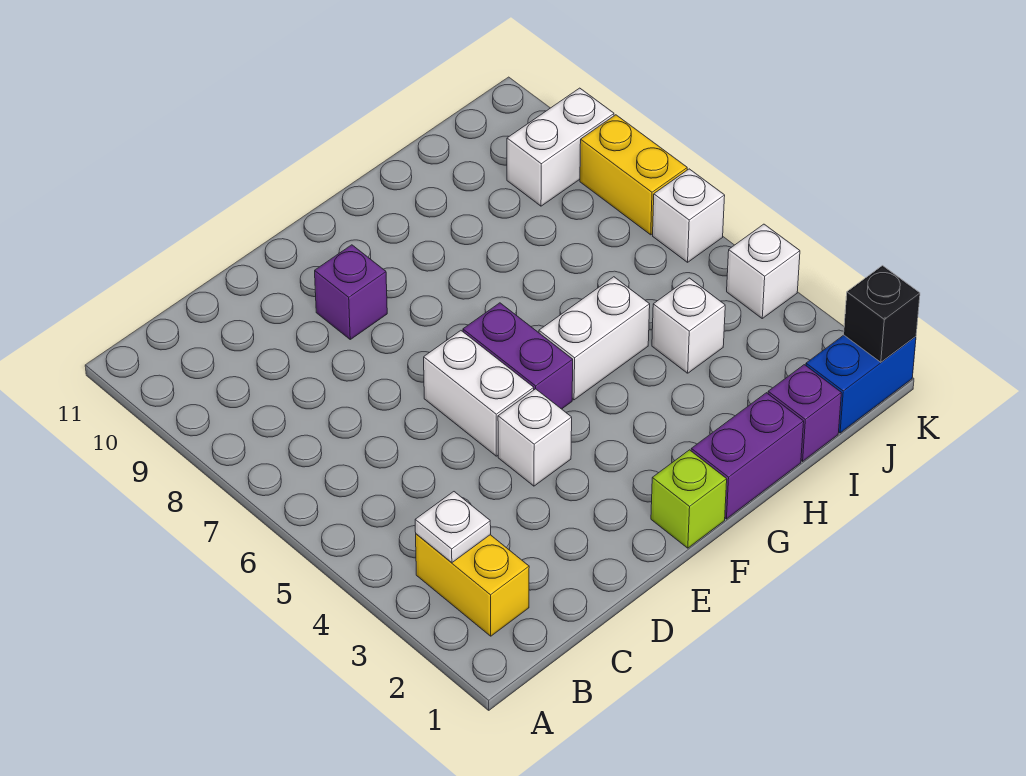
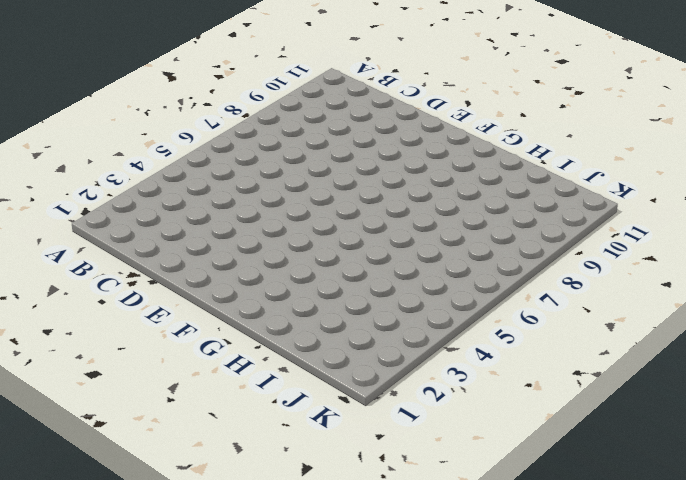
none -> yellow 1x2 brick [416,534,529,636]
none -> white 1x1 brick [498,389,572,486]
none -> white 1x2 brick [424,331,534,456]

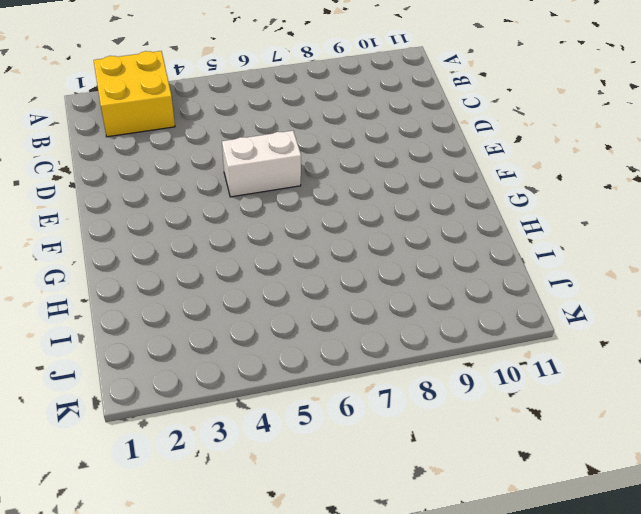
yellow 2x2 brick [94,51,175,137] -> yellow 1x2 brick [416,534,529,636]
none -> white 1x1 brick [498,389,572,486]
none -> purple 1x1 brick [315,245,387,339]
none -> lime 1x1 brick [651,450,727,548]

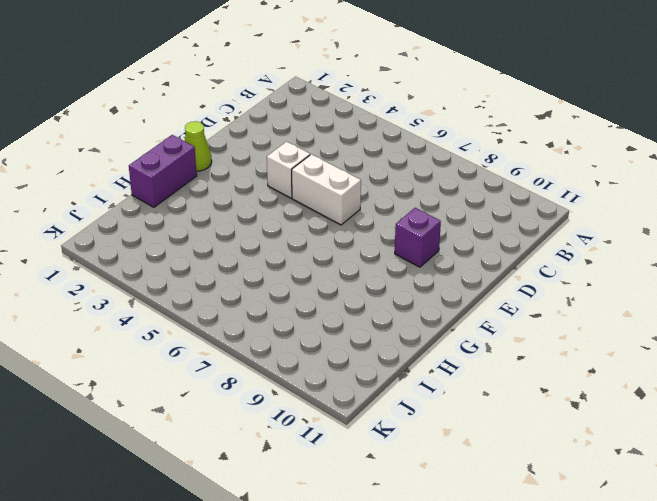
lime 1x1 cone [185,121,212,171] -> lime 1x1 brick [651,450,727,548]
none -> yellow 1x2 brick [416,534,529,636]
none -> purple 1x2 brick [463,303,573,409]
none -> white 1x2 brick [539,277,650,400]

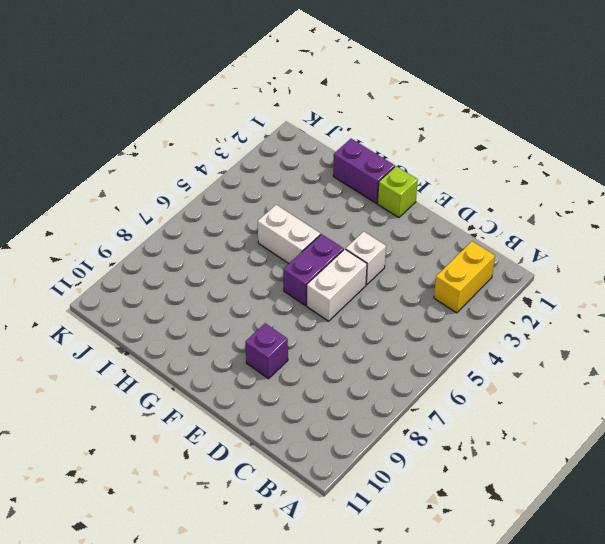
none -> purple 1x1 brick [768,365,841,461]
none -> white 1x1 brick [652,278,725,373]
none -> blue 1x2 brick [806,335,916,433]

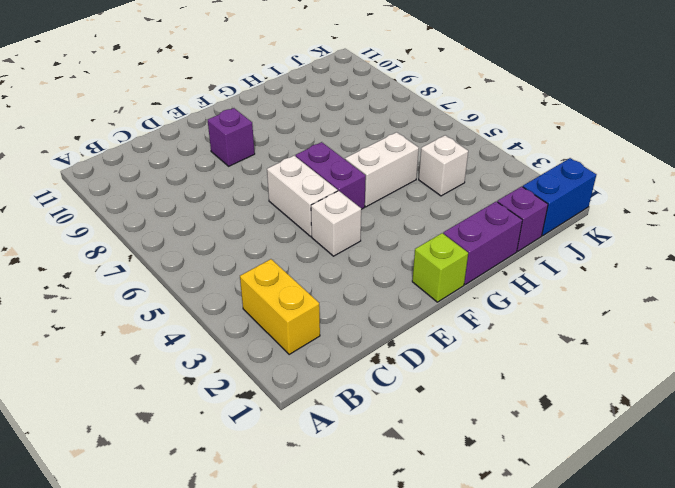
none -> white 1x2 brick [507,88,614,206]
none -> white 1x1 brick [727,224,800,318]
none -> white 1x1 brick [653,169,725,262]

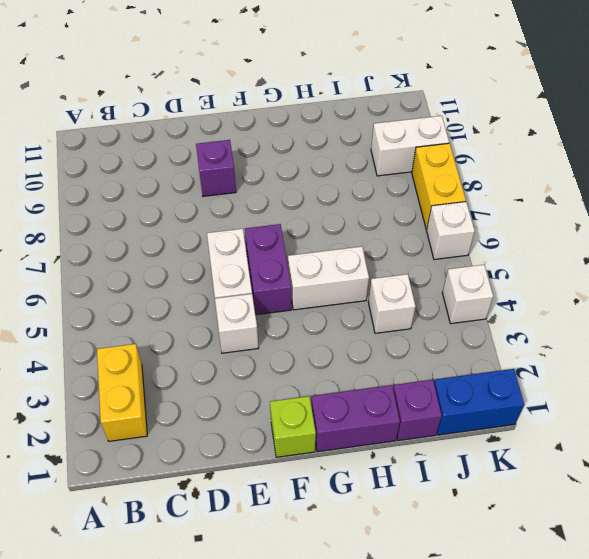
none -> white 1x1 plate [415,492,491,563]
none -> black 1x1 brick [844,266,920,362]

